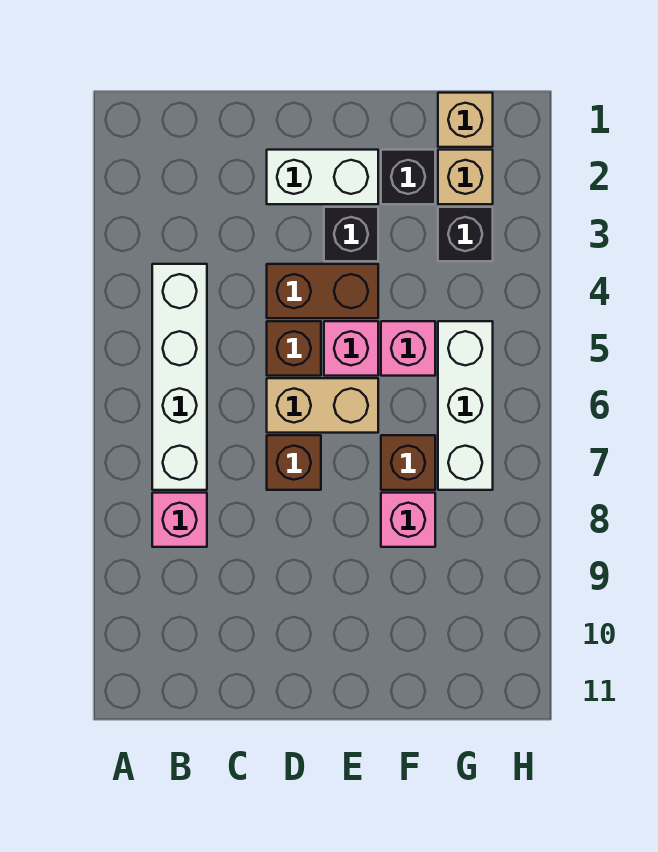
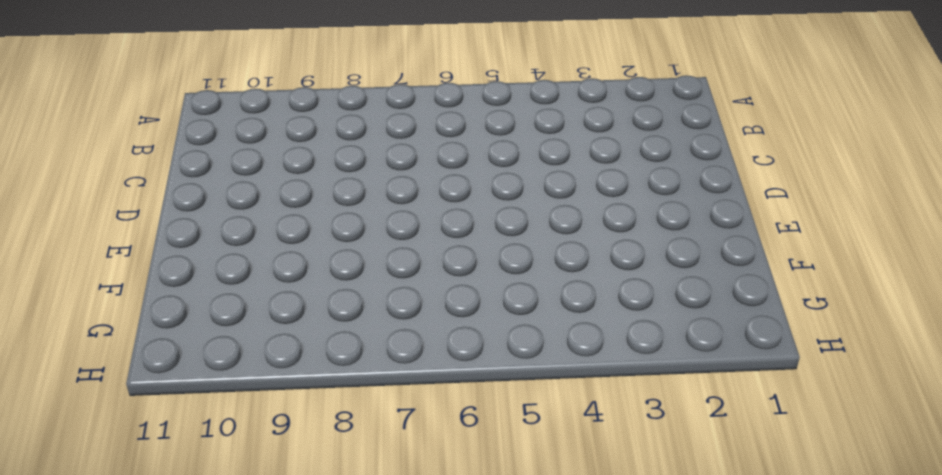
none -> white 1x4 brick [152,264,207,490]
none -> pink 1x1 brick [152,493,207,547]
none -> white 1x2 brick [267,150,378,204]

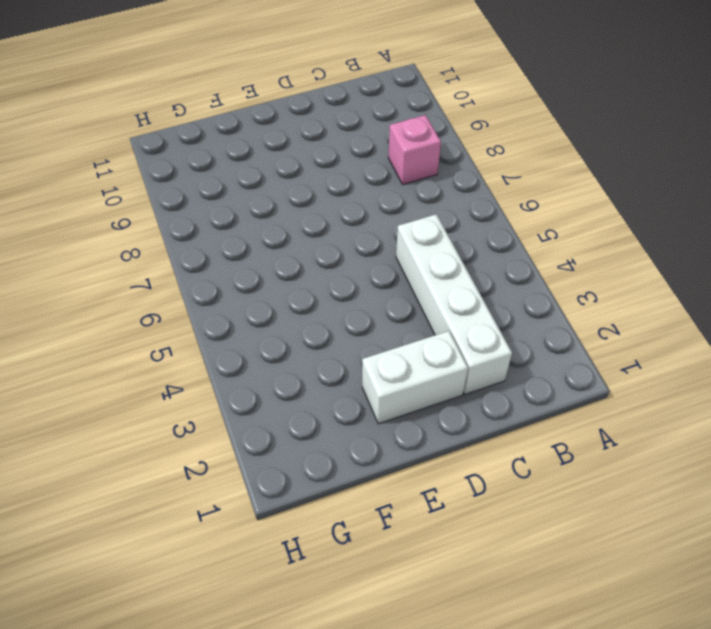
white 1x4 brick [396,214,512,394] -> white 1x4 brick moved to [152,264,207,490]
none -> brown 1x2 brick [267,264,378,318]
none -> brown 1x1 brick [267,321,321,376]
none -> tan 1x2 brick [267,378,378,433]

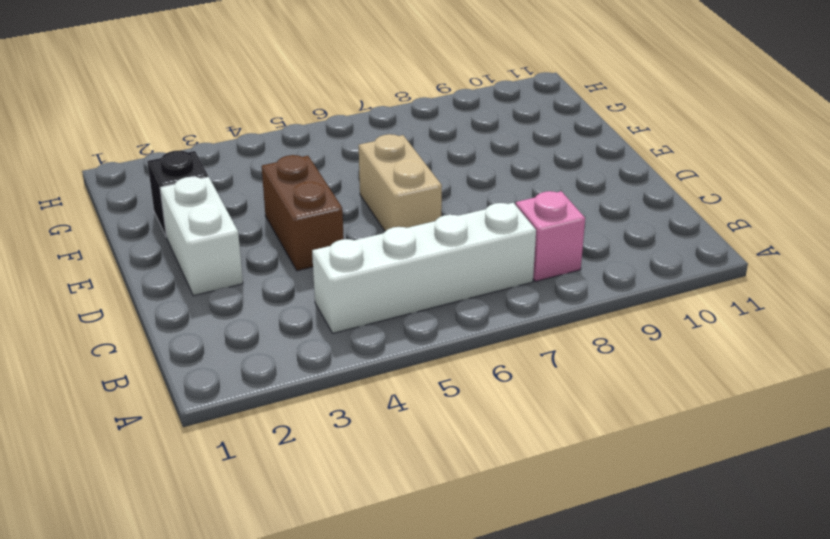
none -> brown 1x1 brick [267,321,321,376]
none -> brown 1x1 brick [267,435,321,490]
none -> black 1x1 brick [324,207,378,261]

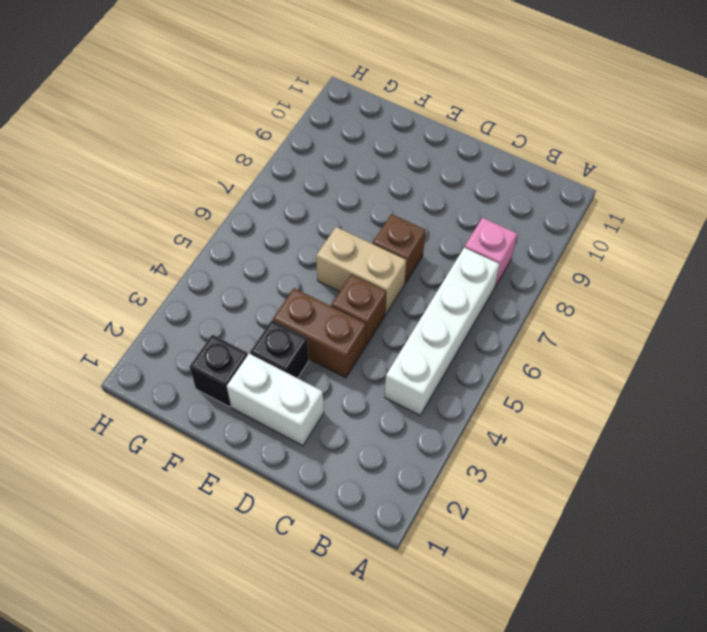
none -> pink 1x1 brick [324,321,378,376]
none -> pink 1x1 brick [381,321,435,376]
none -> brown 1x1 brick [381,435,435,490]

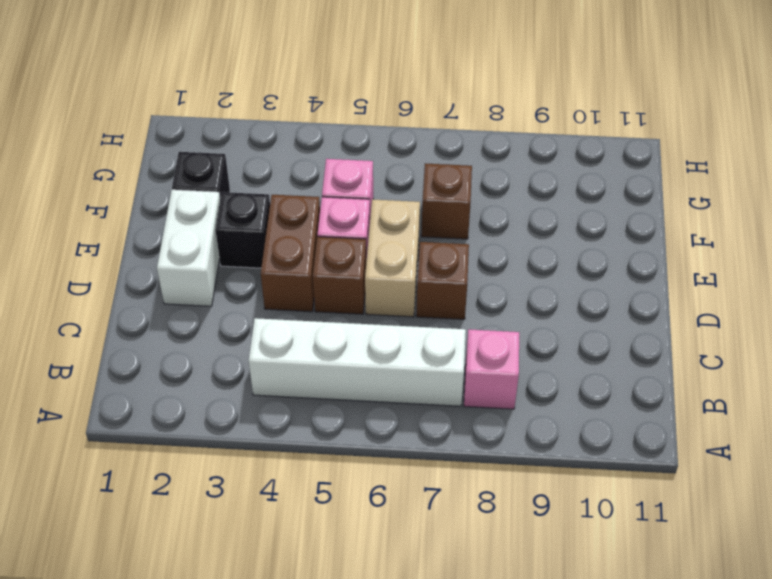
none -> pink 1x1 brick [381,493,435,547]
none -> tan 1x1 brick [438,93,493,147]
none -> tan 1x1 brick [438,150,493,204]

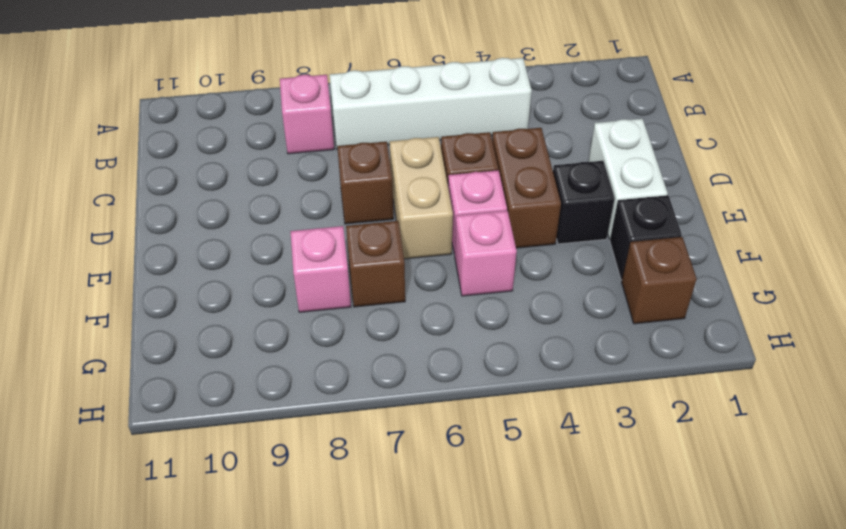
brown 1x1 brick [622,237,697,324] -> tan 1x1 brick [438,150,493,204]
none -> tan 1x1 brick [438,93,493,147]
none -> black 1x1 brick [438,207,493,261]
none -> white 1x3 brick [438,321,493,490]

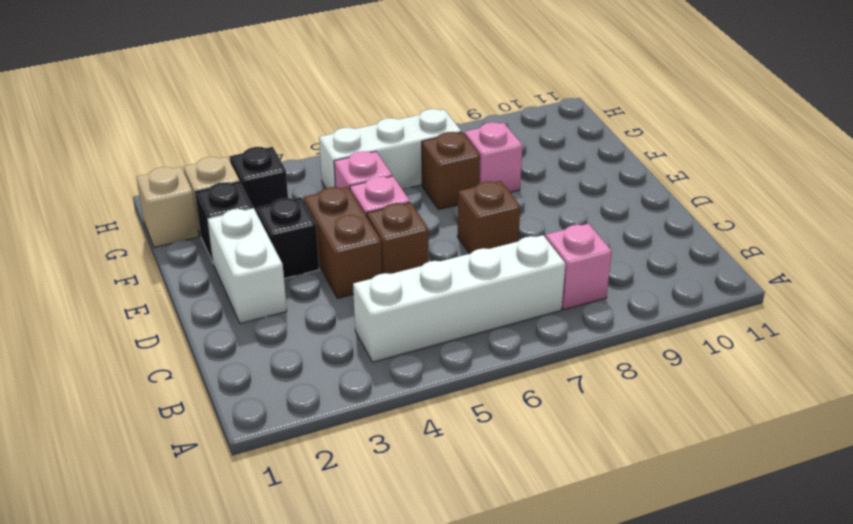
none -> tan 1x2 brick [267,378,378,433]

